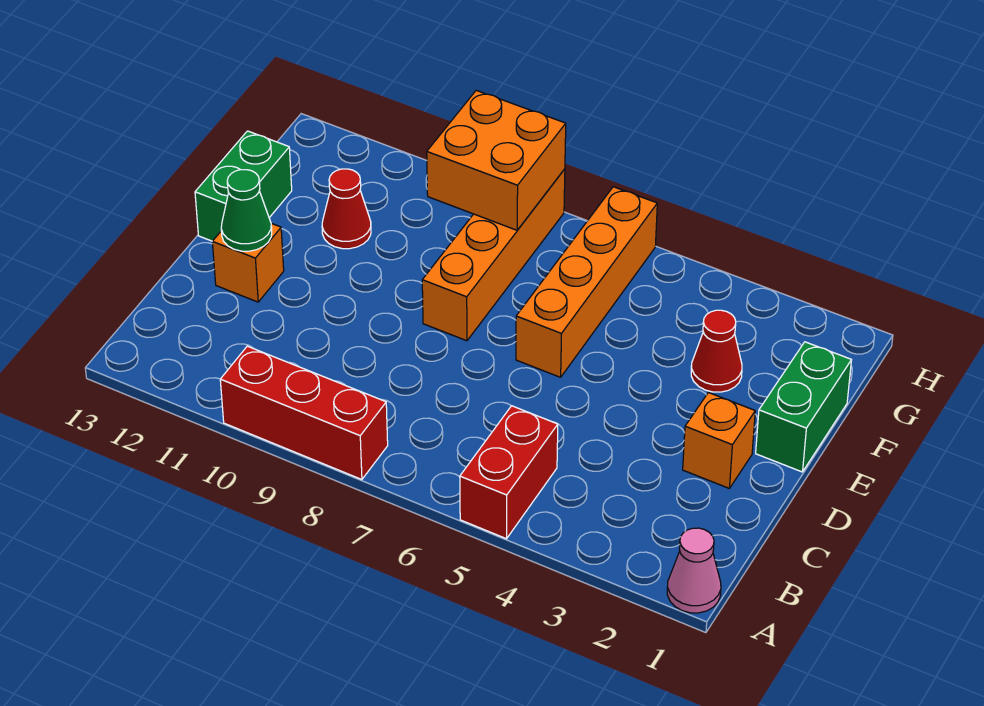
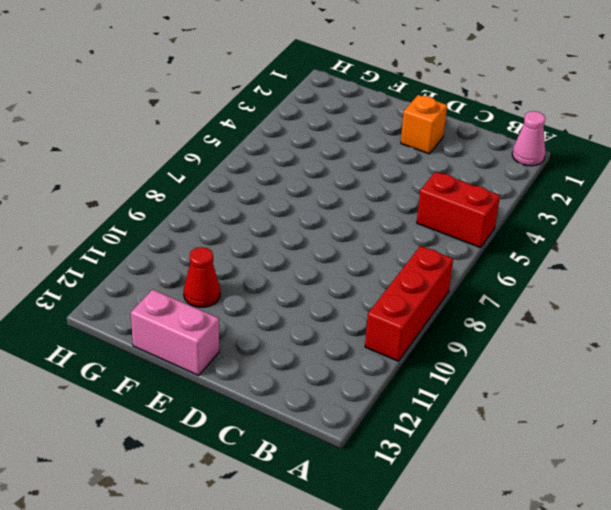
pink 1x2 brick [131,290,219,375] -> green 1x2 brick [195,131,292,241]
none -> orange 1x1 brick [212,224,284,302]
none -> green 1x2 brick [756,342,851,472]
none -> orange 1x4 brick [516,187,657,377]

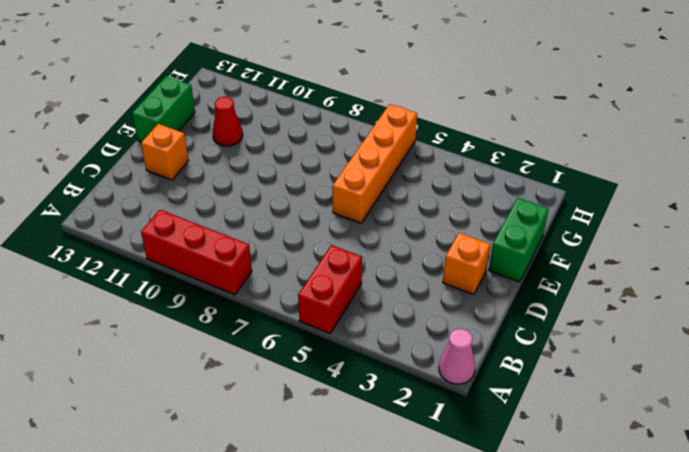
none -> orange 1x4 brick [422,169,565,341]
none -> red 1x1 cone [691,310,742,392]
none -> green 1x1 cone [221,170,272,251]

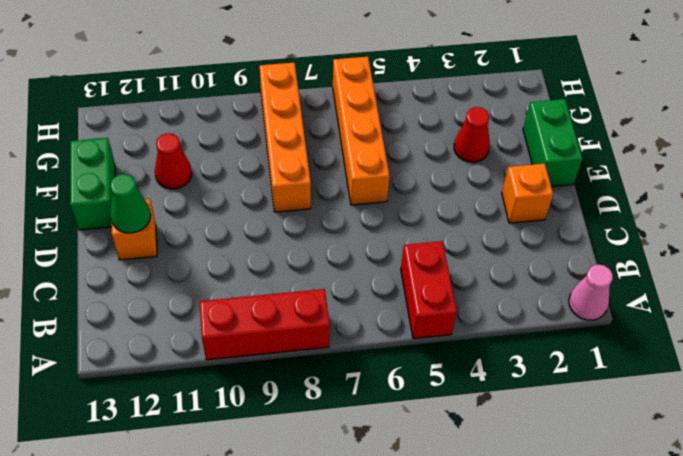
none -> orange 2x2 brick [427,90,566,230]

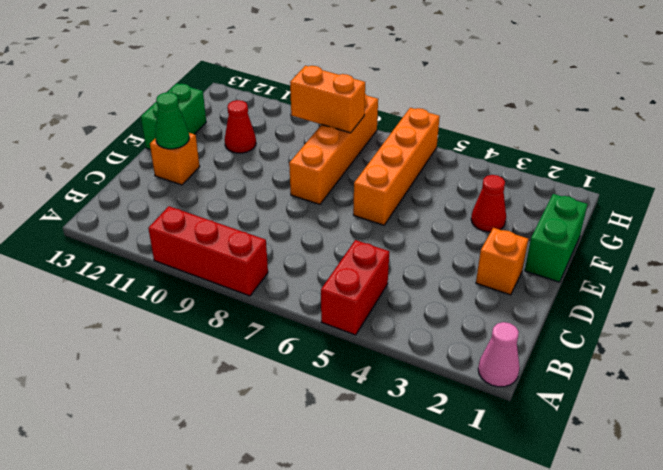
orange 1x2 brick [290,66,365,133] -> orange 2x2 brick [427,90,566,230]

